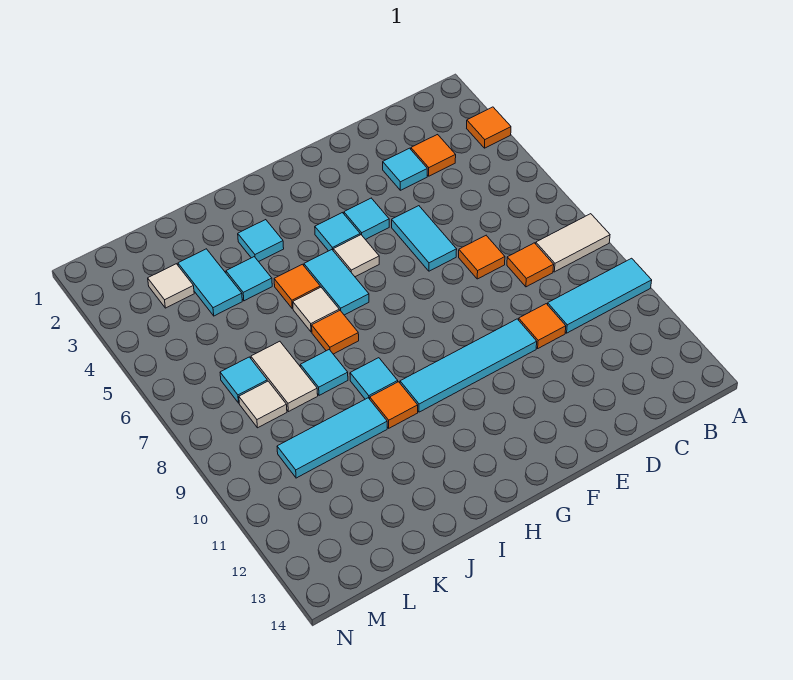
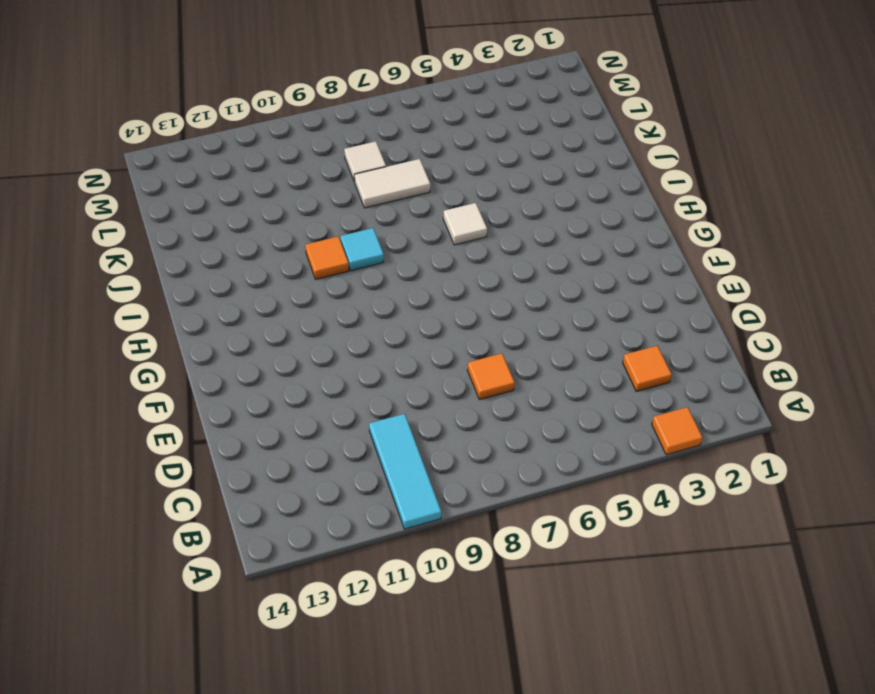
none -> white 1x2 tile [536,214,610,272]
none -> orange 1x1 tile [507,243,554,287]
none -> cyan 1x1 tile [383,148,427,190]

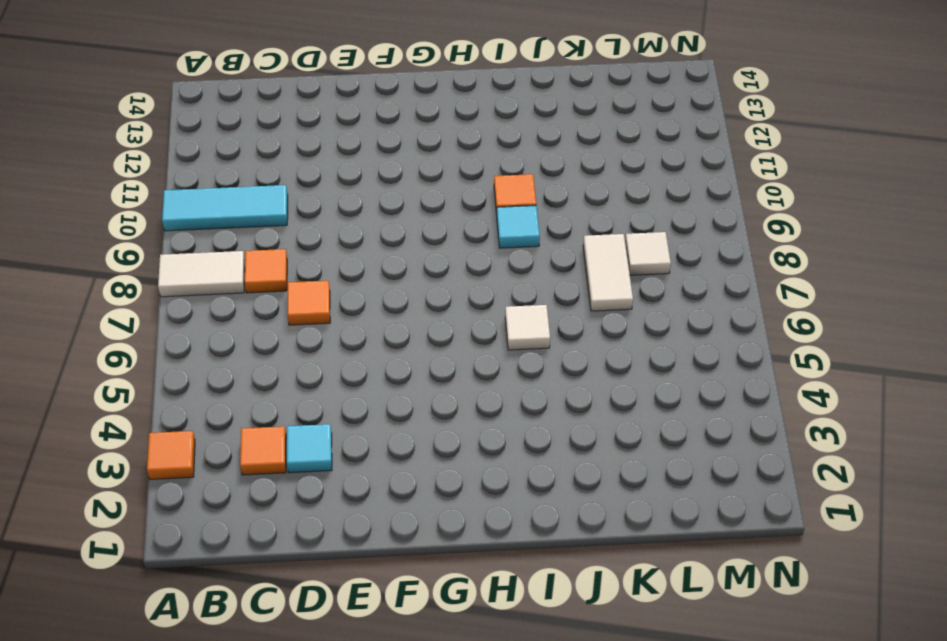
none -> orange 1x1 tile [519,304,566,348]
none -> cyan 1x2 tile [392,206,457,271]
none -> cyan 1x4 tile [400,319,537,412]

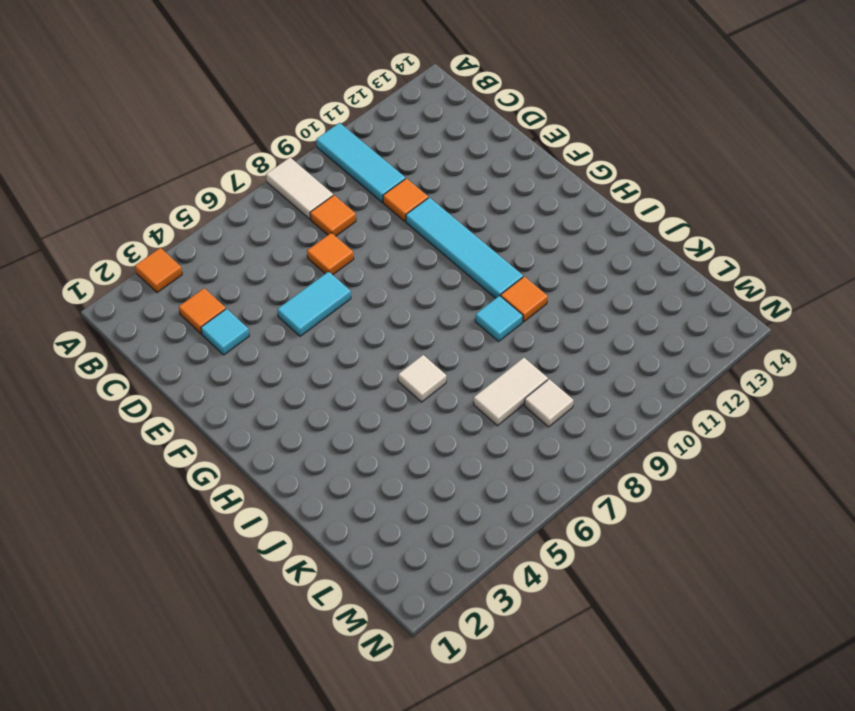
none -> cyan 1x1 tile [344,198,389,240]
none -> cyan 1x1 tile [315,213,360,251]
none -> white 1x1 tile [333,235,379,277]

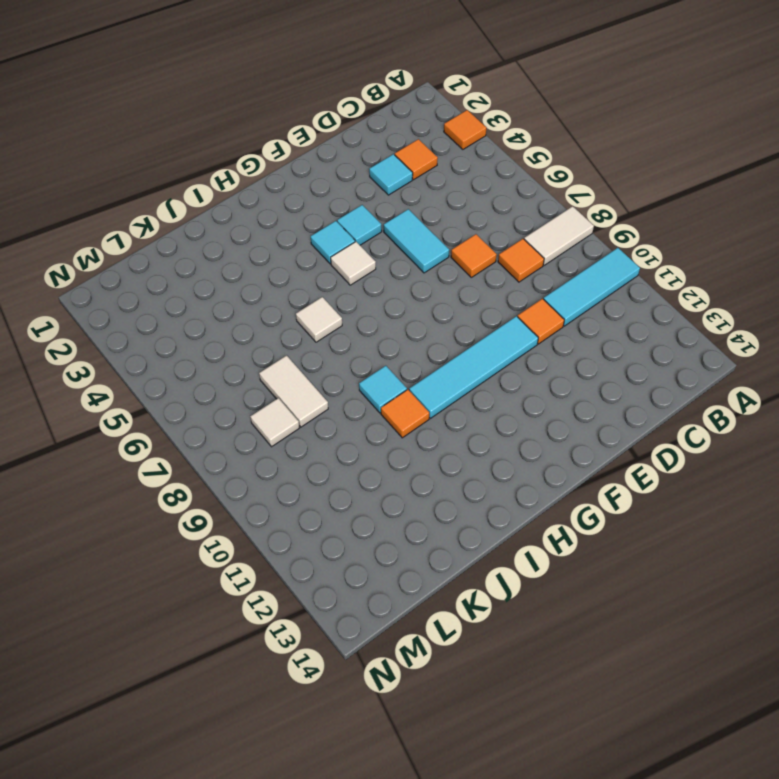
none -> cyan 1x2 tile [304,250,369,315]
none -> cyan 1x1 tile [238,220,284,262]
none -> orange 1x1 tile [274,264,320,309]

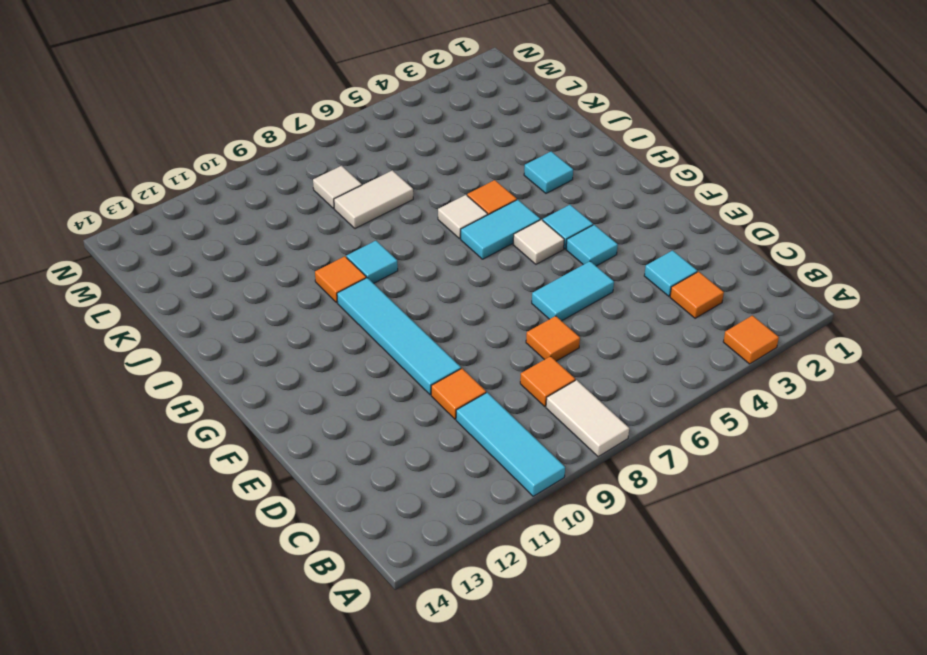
none -> orange 1x1 tile [312,310,359,354]
none -> cyan 1x1 tile [226,257,272,301]
none -> cyan 1x1 tile [300,350,348,395]

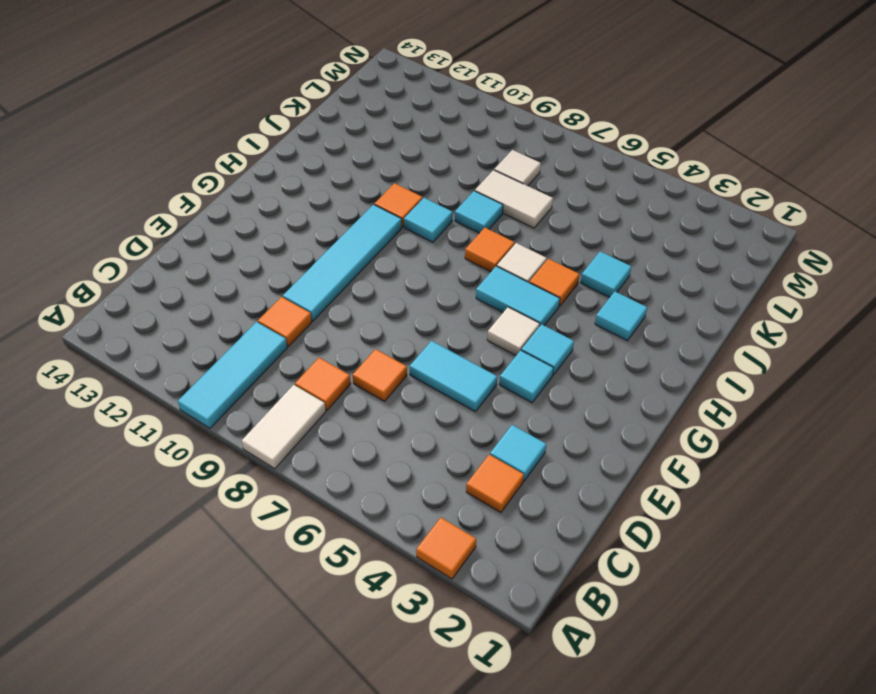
none -> cyan 1x3 tile [277,398,387,478]
none -> cyan 1x2 tile [178,249,242,316]
none -> white 1x1 tile [148,264,194,308]

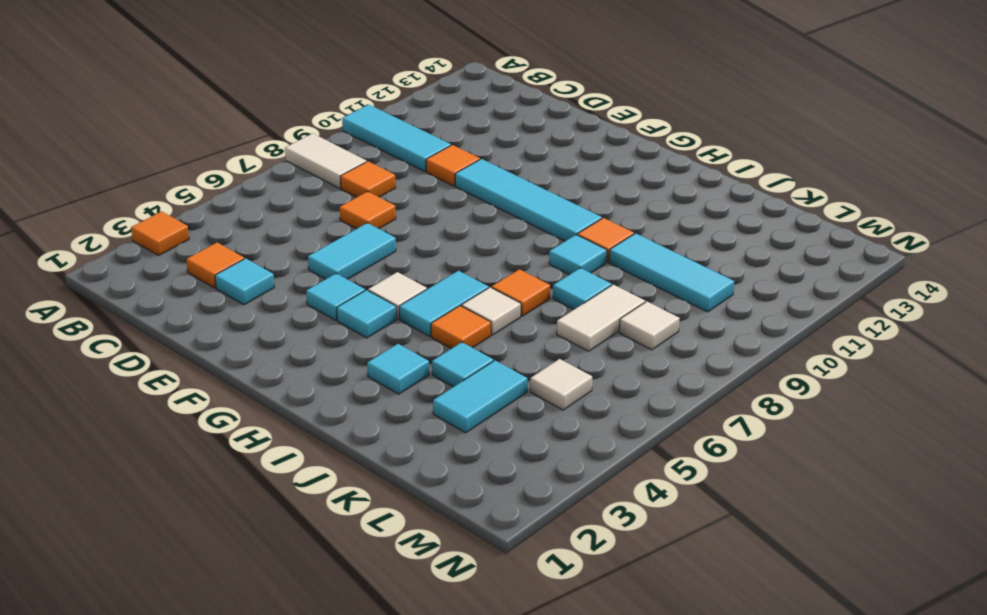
white 1x1 tile [530,359,592,410] -> white 1x1 tile moved to [148,264,194,308]
none -> cyan 1x1 tile [220,357,267,403]

